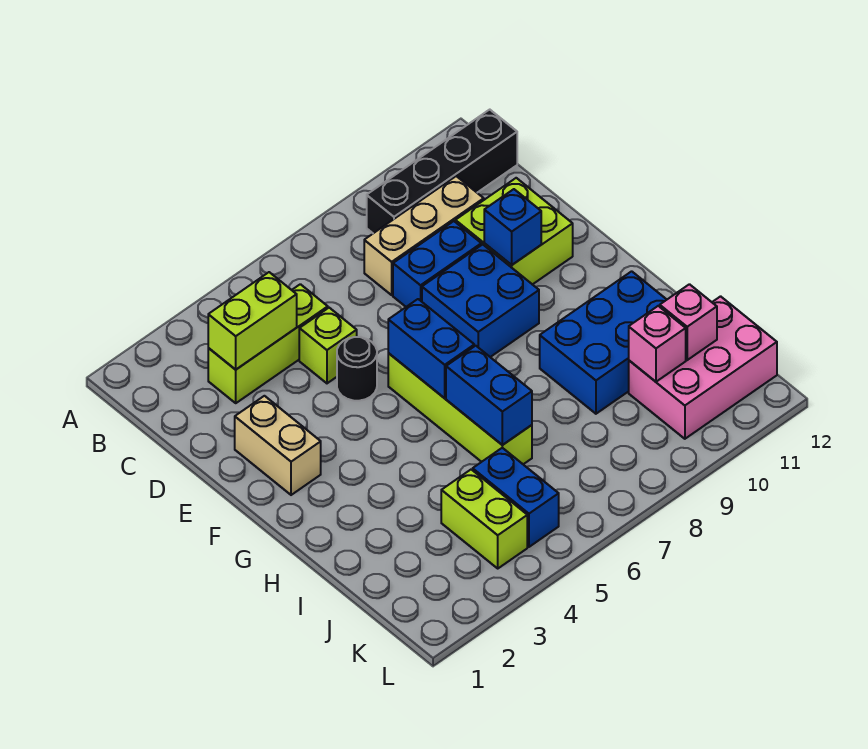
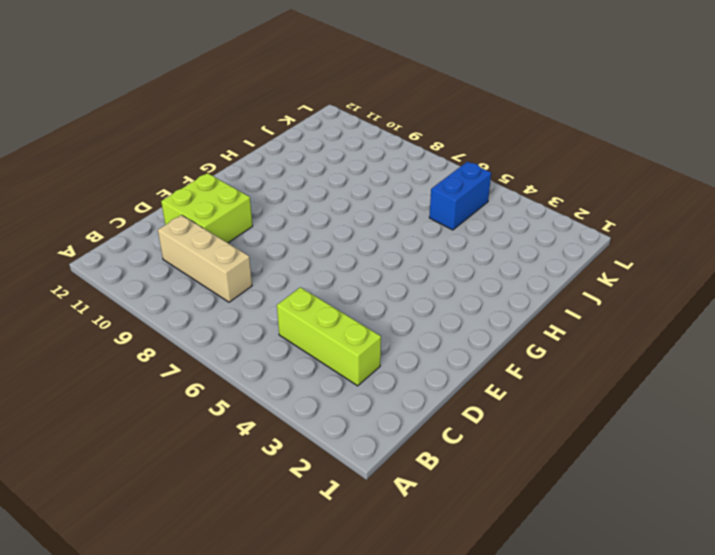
none -> black 1x4 brick [367,110,517,233]
none -> lime 1x1 brick [299,308,357,383]
none -> blue 1x2 brick [393,221,481,307]

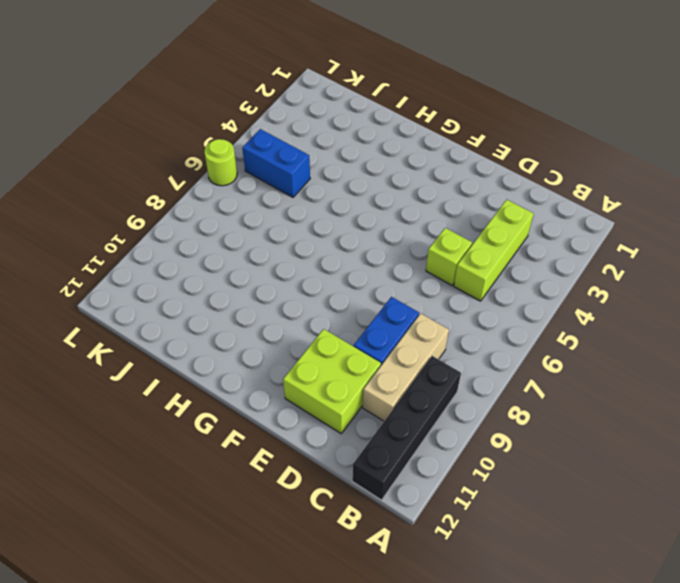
lime 1x1 round brick [204,139,237,186] -> none
none -> tan 1x2 brick [235,396,321,495]
none -> black 1x1 round brick [337,337,377,401]
none -> blue 2x2 brick [422,244,539,357]

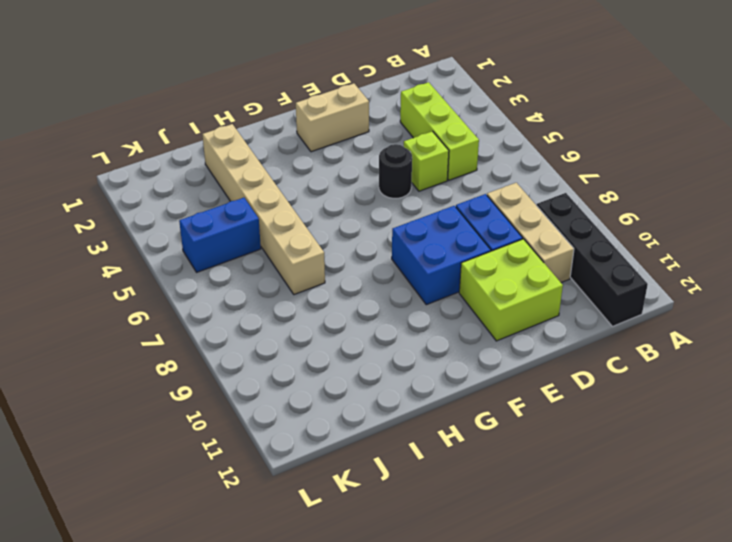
tan 1x6 brick [202,124,325,295] -> lime 1x4 brick [388,353,532,464]
none -> blue 2x3 brick [540,271,667,414]
none -> lime 1x2 brick [441,470,527,568]
none -> pink 2x3 brick [629,296,777,439]

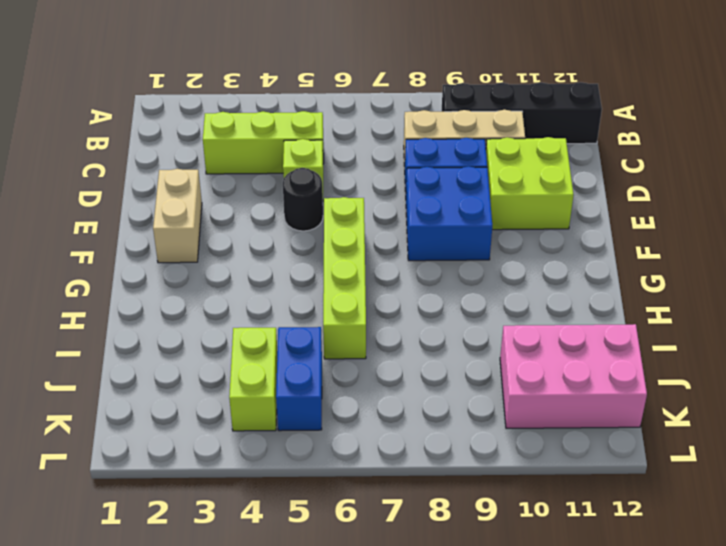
none -> blue 2x3 brick [540,271,667,414]
none -> lime 1x2 brick [208,272,297,370]
none -> blue 1x1 brick [484,189,541,265]

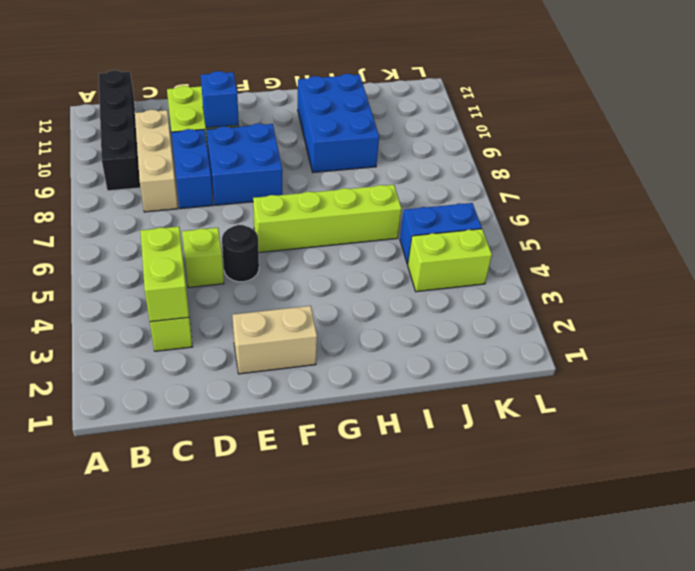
none -> pink 2x3 brick [629,296,777,439]
none -> blue 1x2 brick [388,299,474,398]
none -> blue 1x2 brick [446,346,532,445]

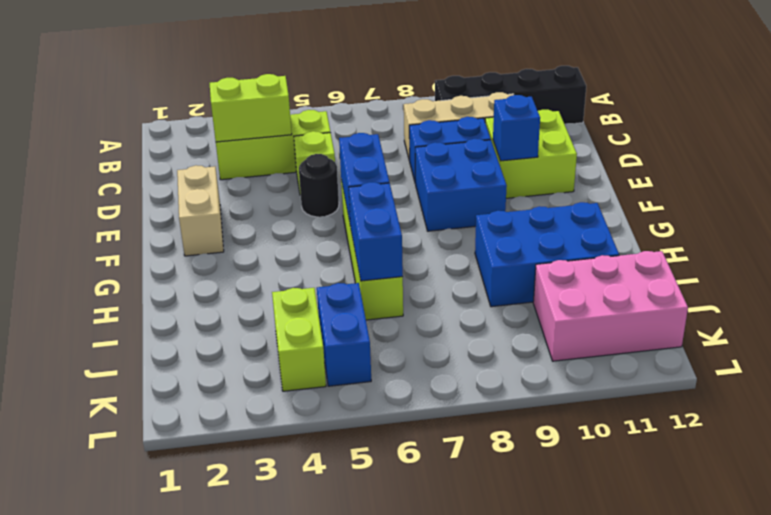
none -> pink 1x1 brick [629,306,686,382]
none -> pink 1x1 brick [660,284,717,360]

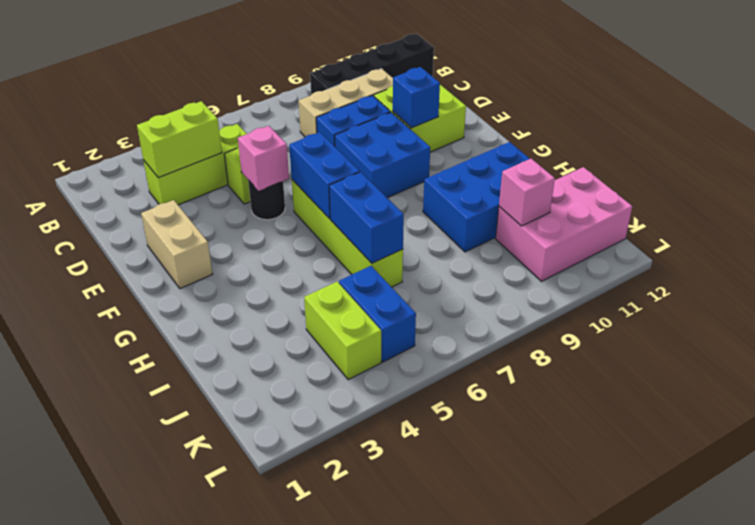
pink 1x1 brick [238,126,289,191] -> pink 1x1 brick moved to [660,284,717,360]

